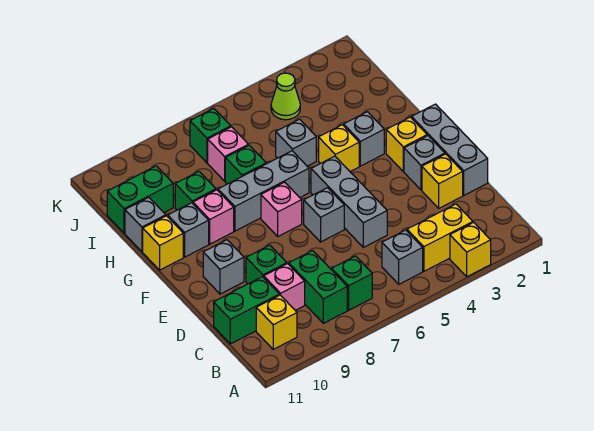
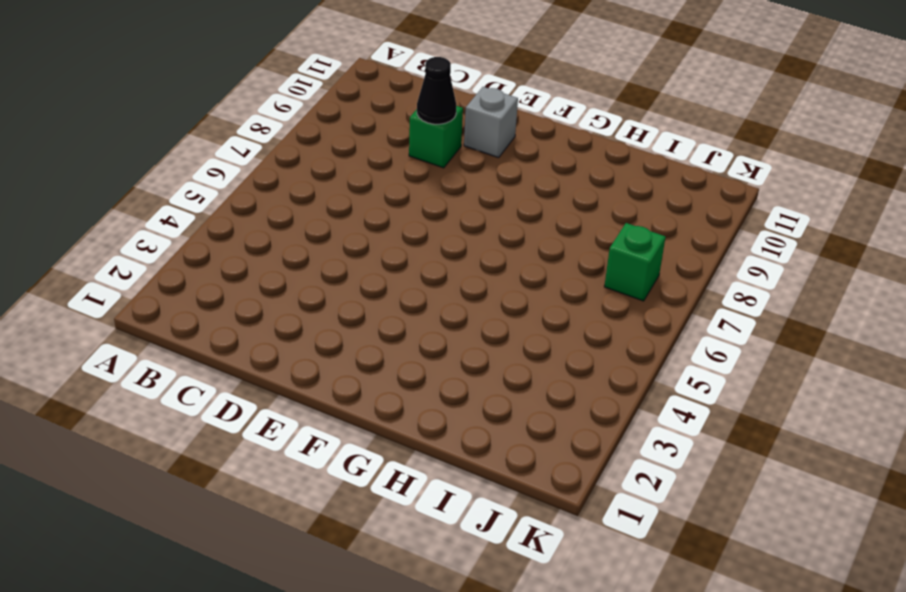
black 1x1 cone [417,57,456,124] -> none
none -> yellow 1x1 brick [450,222,491,277]
none -> yellow 1x2 brick [407,204,473,271]
none -> grey 1x1 brick [382,230,423,284]
none -> green 1x1 brick [332,256,372,310]

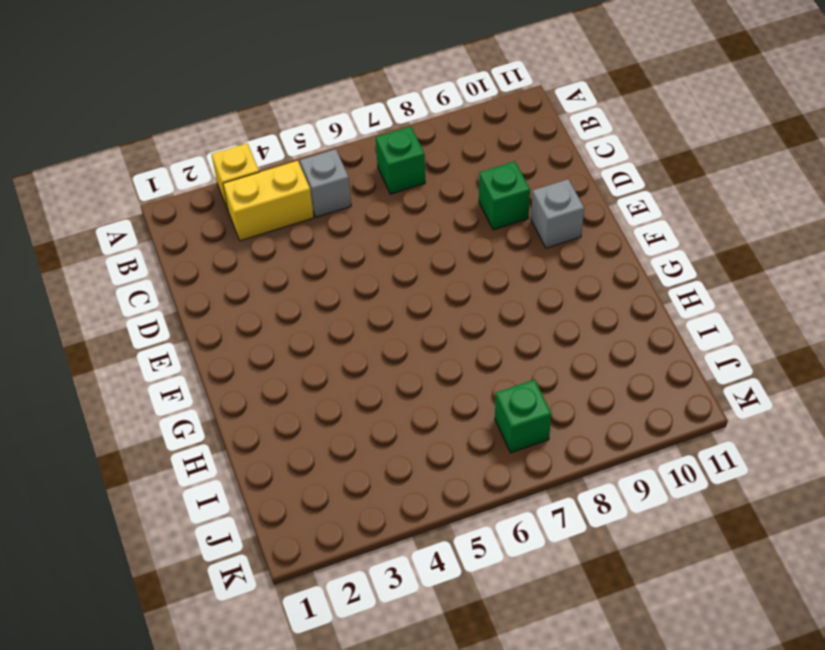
none -> green 1x2 brick [289,251,347,323]
none -> yellow 1x1 brick [256,295,297,349]
none -> pink 1x1 brick [264,264,305,310]
none -> green 1x2 brick [214,277,279,344]

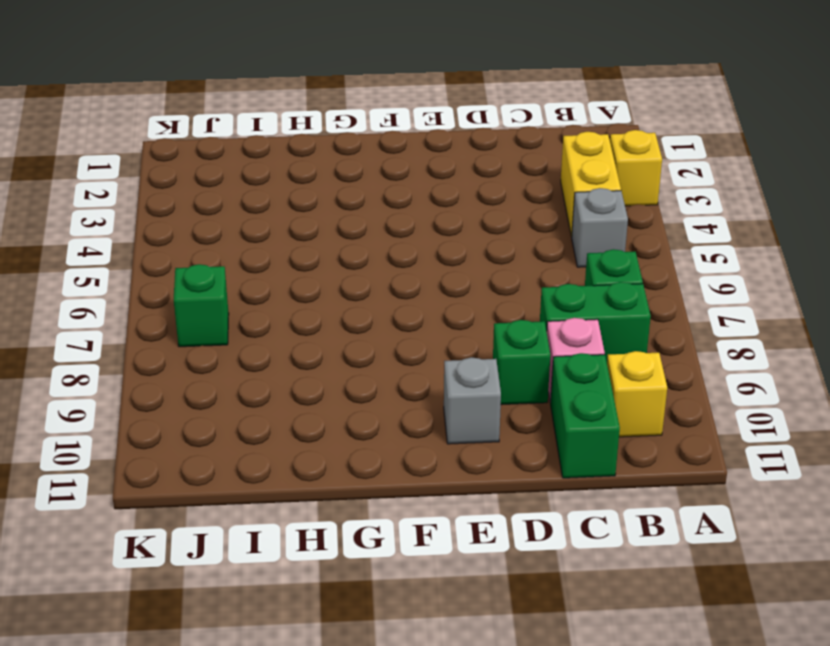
none -> grey 1x3 brick [412,104,488,195]
none -> yellow 1x1 brick [422,154,463,208]
none -> grey 1x3 brick [311,156,387,247]
none -> grey 1x1 brick [404,136,445,190]

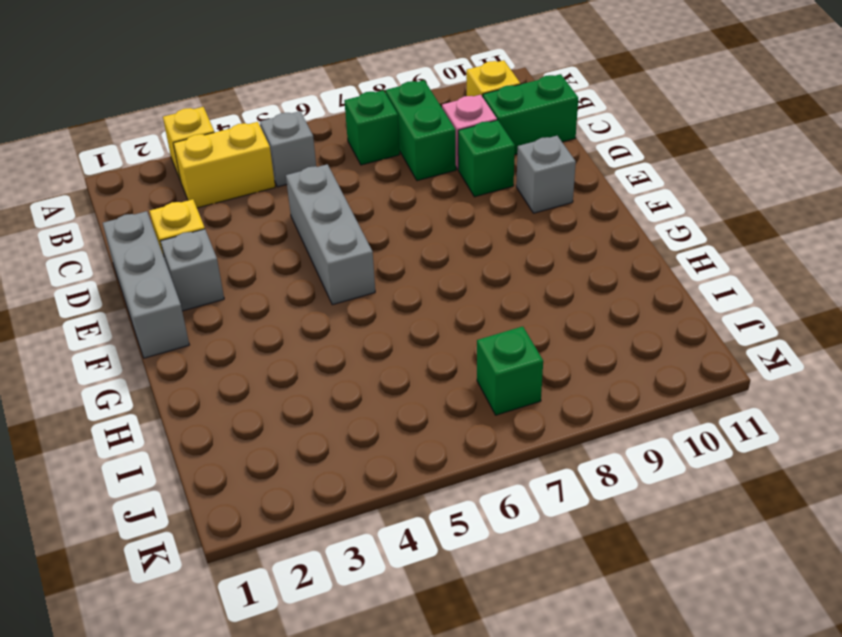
none -> grey 1x1 brick [304,188,344,242]
none -> yellow 1x1 brick [386,117,427,171]
none -> pink 1x1 brick [261,182,302,236]
none -> grey 1x1 brick [344,112,384,166]

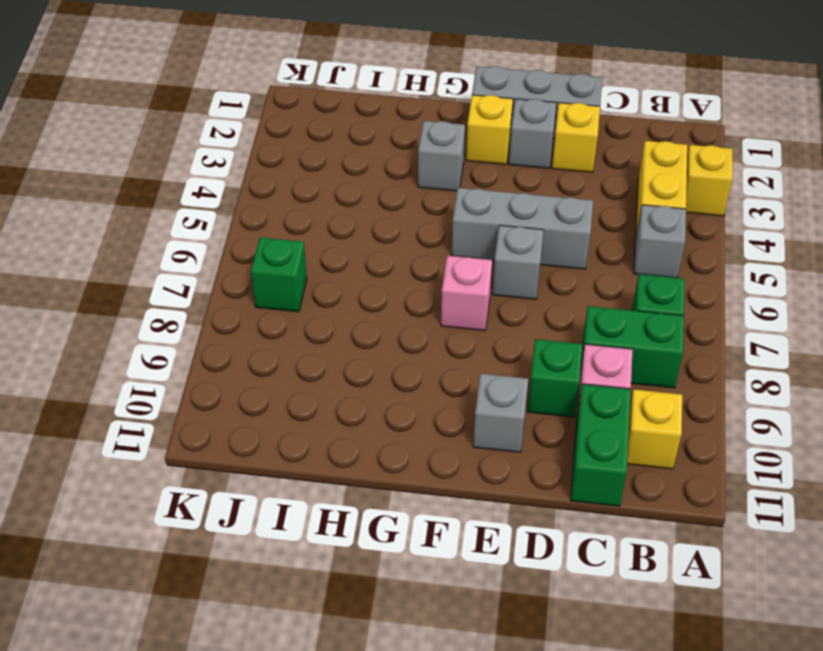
none -> yellow 1x1 brick [319,125,359,171]
none -> grey 1x3 brick [218,151,309,231]
none -> pink 1x1 brick [193,190,234,244]
none -> grey 1x1 brick [168,203,209,257]

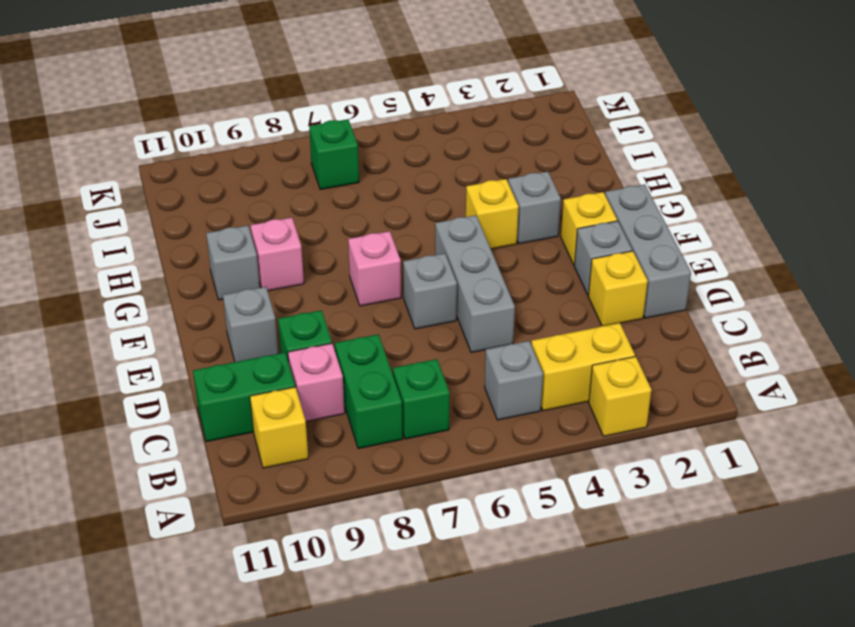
none -> grey 1x3 brick [218,151,309,231]
none -> yellow 1x1 brick [143,216,183,270]
none -> grey 1x1 brick [276,119,316,166]
none -> green 1x1 brick [225,145,266,184]

